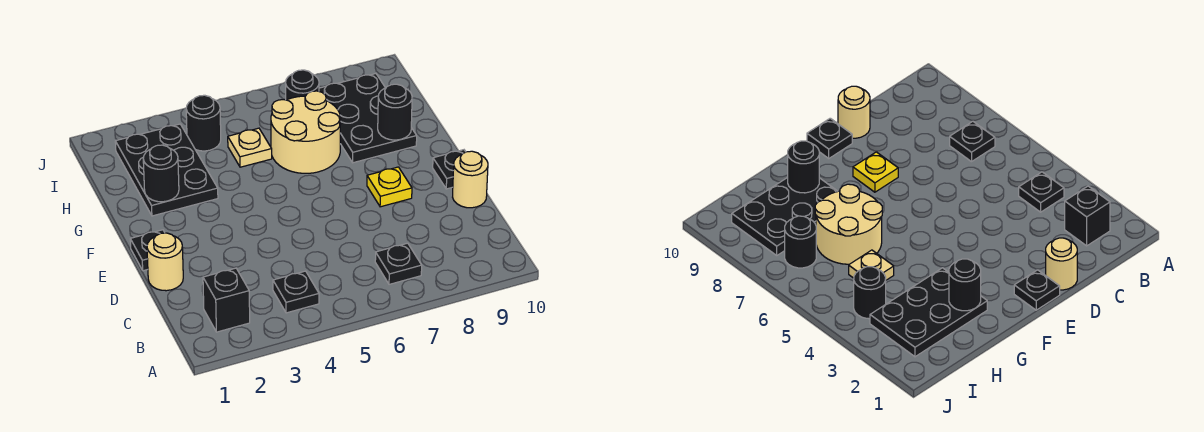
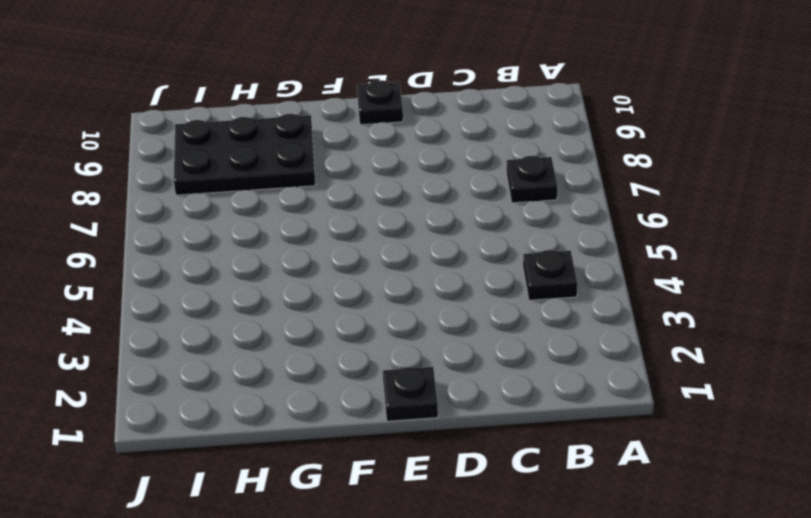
none -> black 1x1 brick [203,268,250,332]
none -> tan 1x1 round brick [147,233,183,291]
none -> tan 1x1 round brick [453,151,488,208]

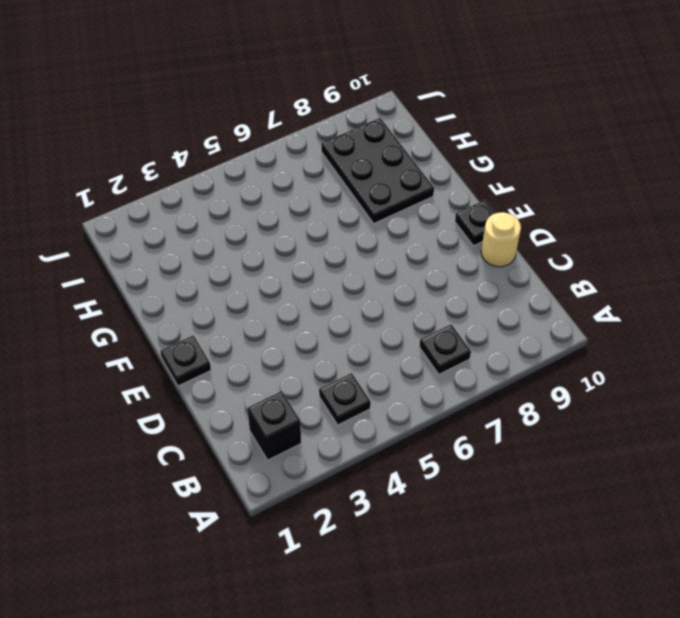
none -> tan 1x1 round brick [147,233,183,291]
none -> yellow 1x1 plate [367,167,412,207]
none -> black 2x3 plate [115,124,218,216]

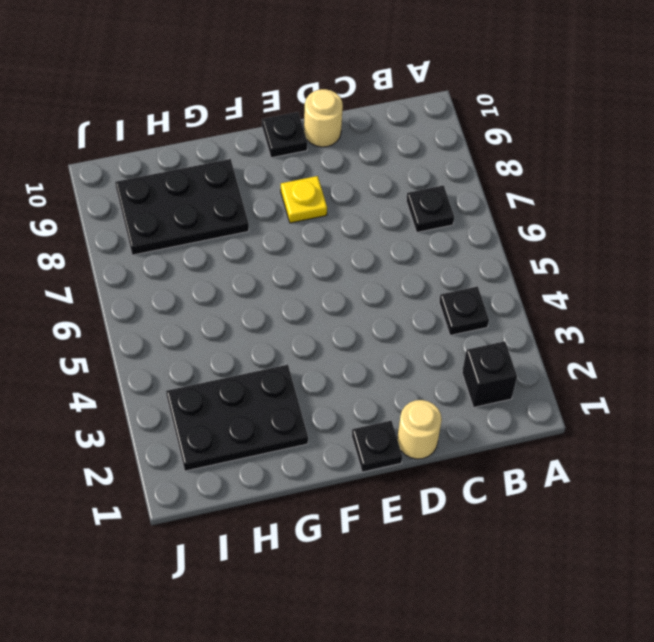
none -> tan 2x2 round brick [271,91,341,173]
none -> tan 1x1 plate [228,128,272,167]
none -> black 1x1 round brick [186,95,221,151]

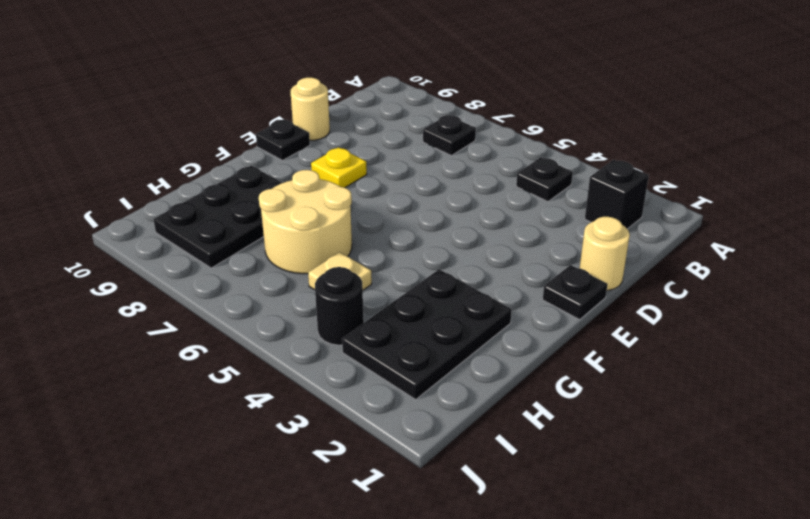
none -> black 1x1 round brick [286,70,319,100]
none -> black 1x1 round brick [143,145,179,202]
none -> black 1x1 round brick [378,84,412,140]

